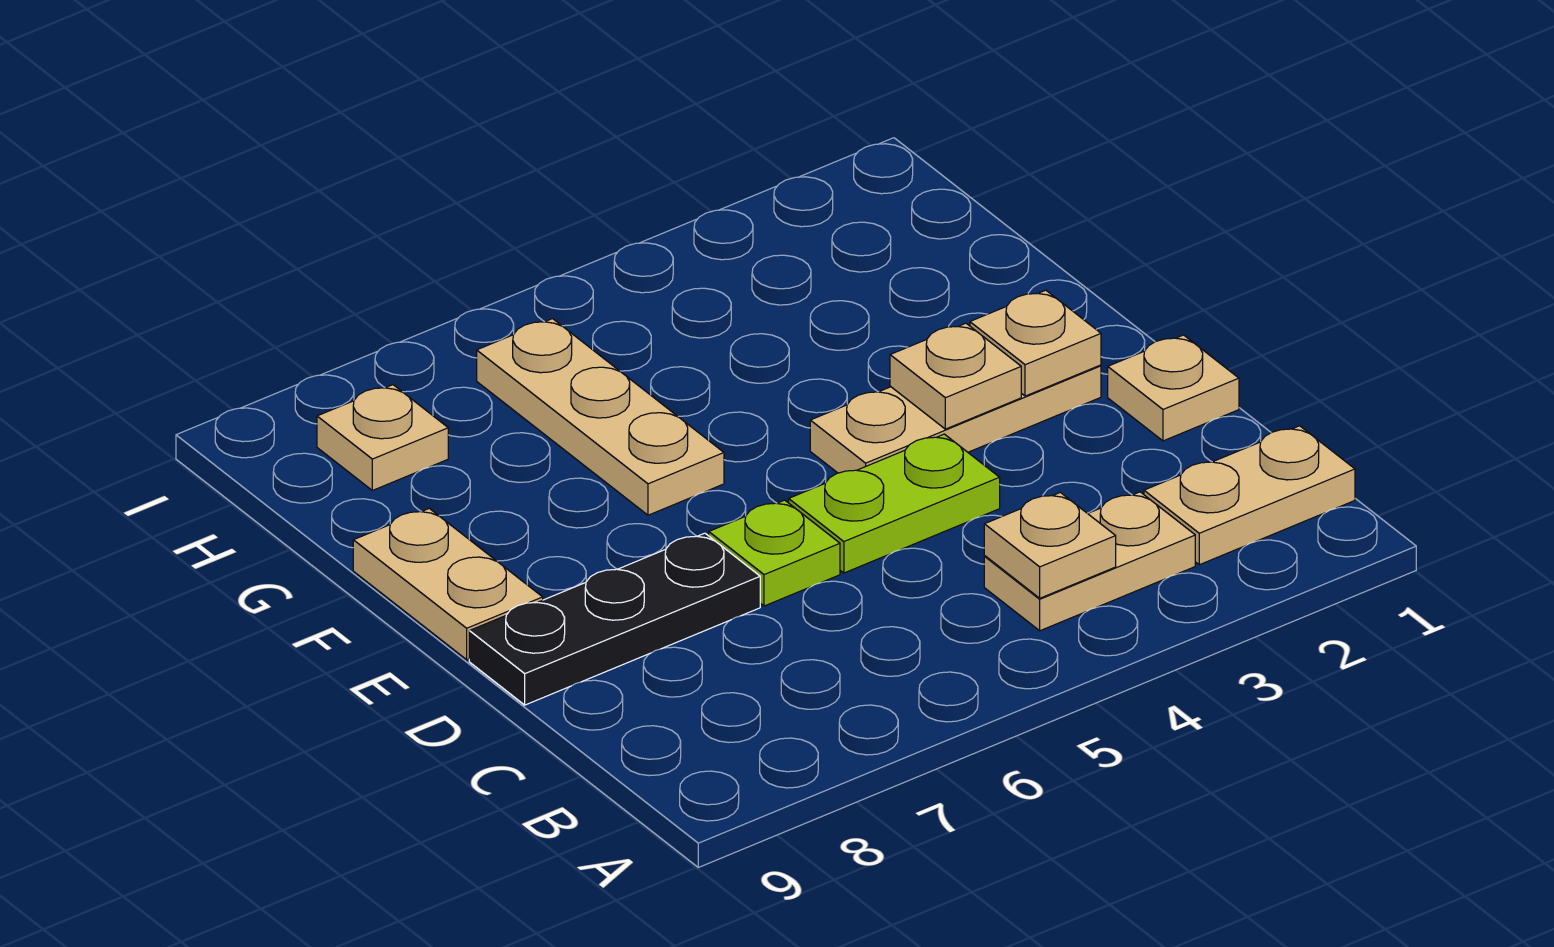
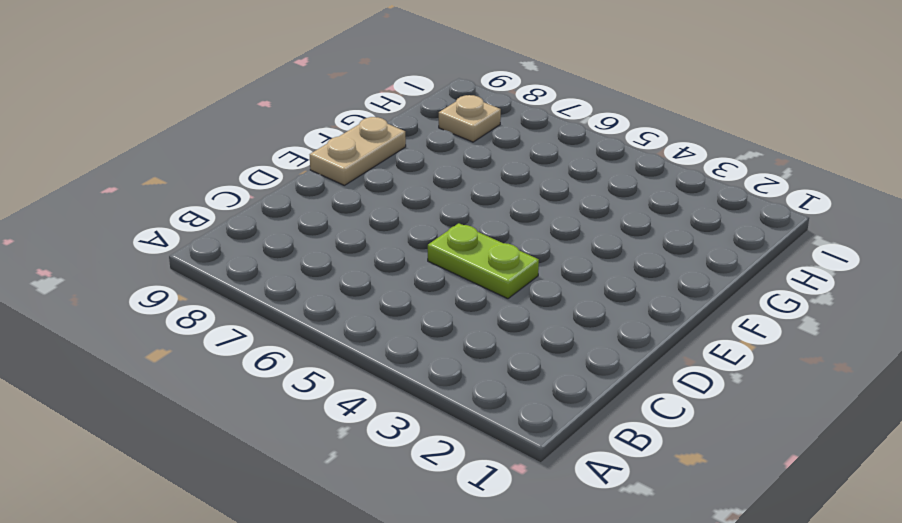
none -> tan 1x2 plate [1144,426,1355,565]
none -> tan 1x2 plate [984,492,1195,631]
none -> tan 1x1 plate [1108,335,1239,441]

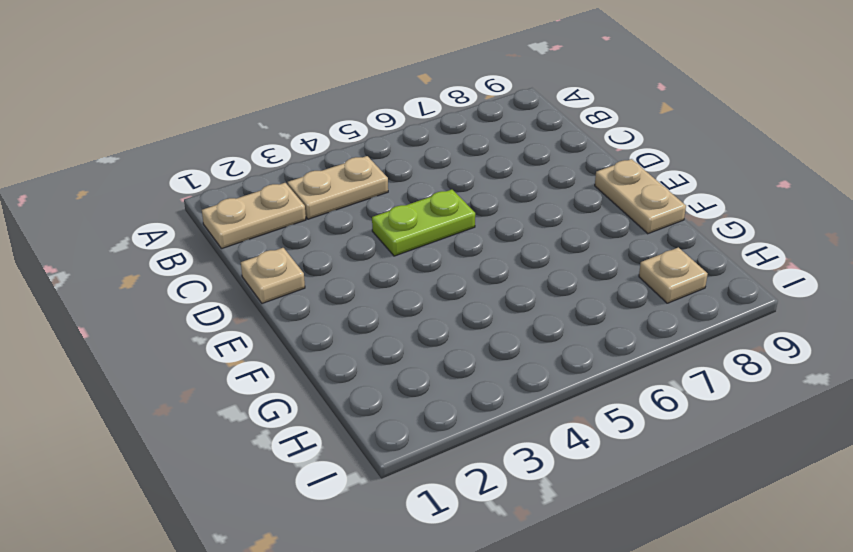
none -> lime 1x1 plate [709,500,840,606]
none -> black 1x3 plate [469,533,760,705]
none -> tan 1x3 plate [810,365,1101,473]

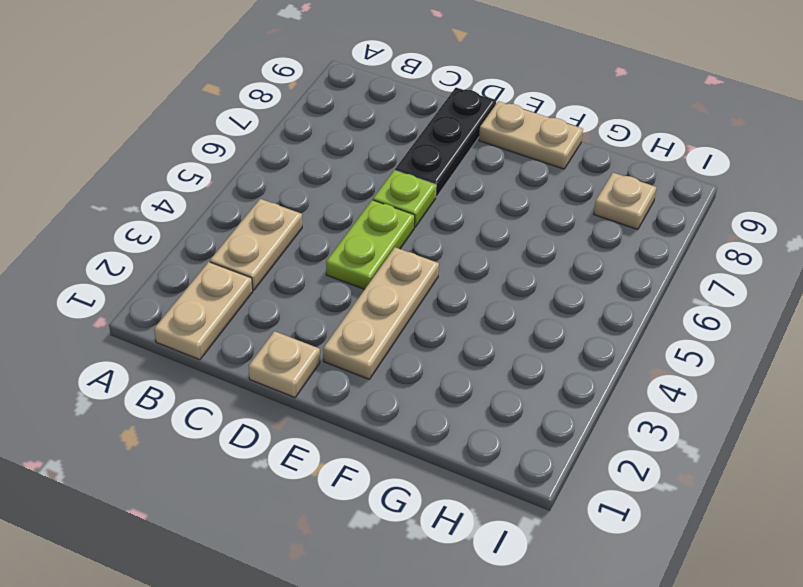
none -> tan 1x3 plate [477,319,724,515]
none -> tan 1x1 plate [984,492,1116,598]
none -> tan 1x1 plate [970,290,1101,396]

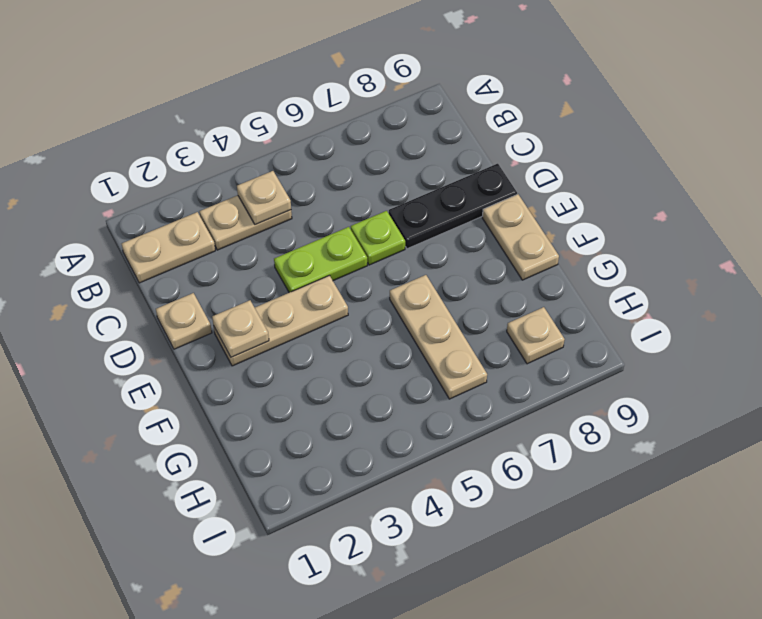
none -> tan 1x1 plate [890,323,1021,429]

